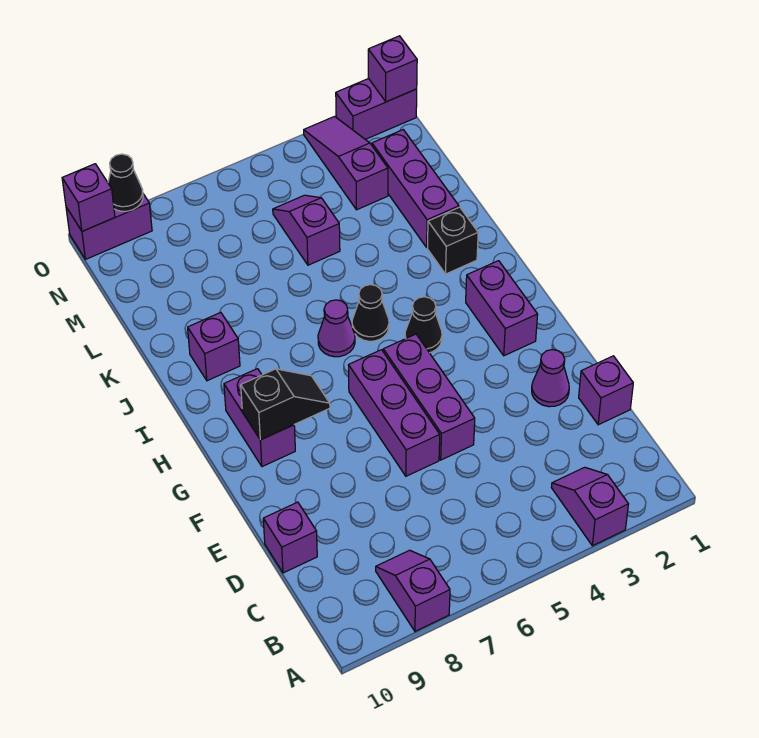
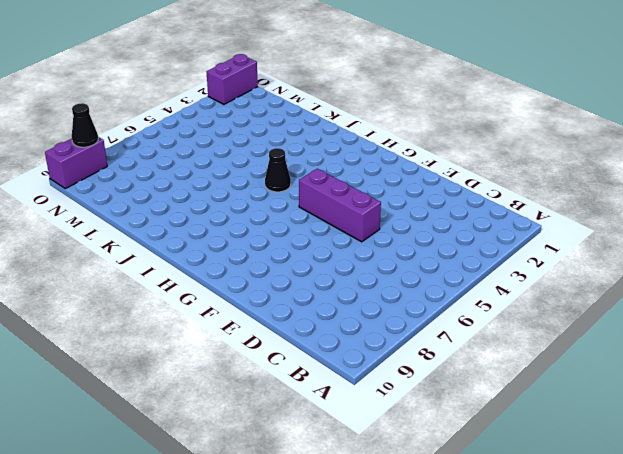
none -> purple 1x2 slope [551,467,628,546]
none -> purple 1x2 slope [376,550,450,631]
none -> purple 1x1 brick [579,356,633,425]

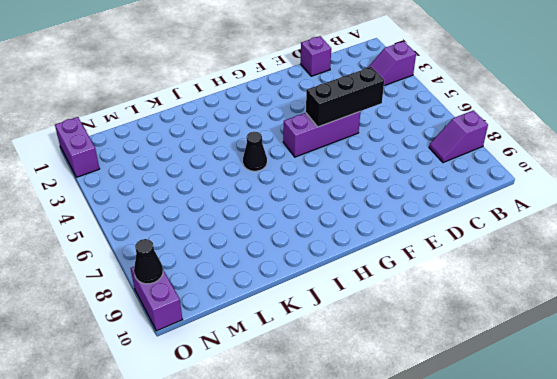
black 1x3 brick [306,67,384,127] -> none
none -> purple 1x1 brick [263,502,317,573]
none -> purple 1x1 cone [532,350,569,407]
none -> purple 1x3 brick [348,350,440,476]

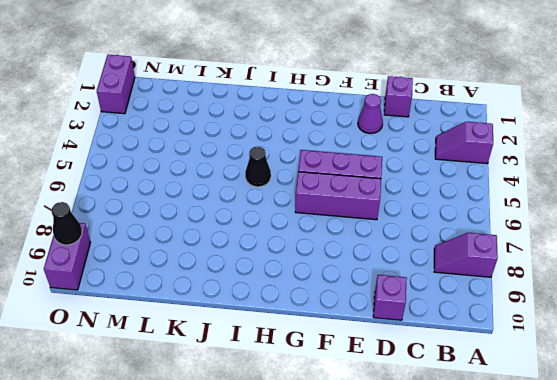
none -> purple 1x2 brick [466,261,538,356]
none -> purple 1x2 brick [224,369,295,467]
none -> black 1x1 cone [405,297,442,353]

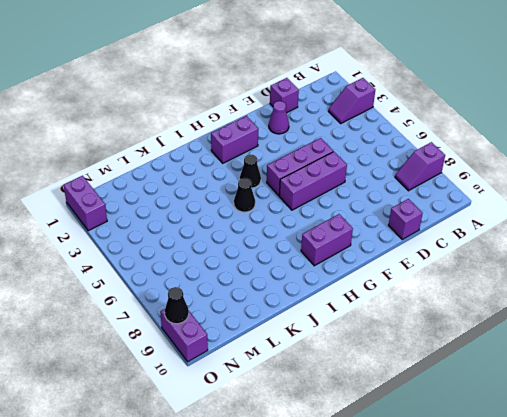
none -> purple 1x1 cone [318,300,355,357]
none -> black 1x1 brick [427,207,478,274]
none -> purple 1x1 brick [188,313,240,381]

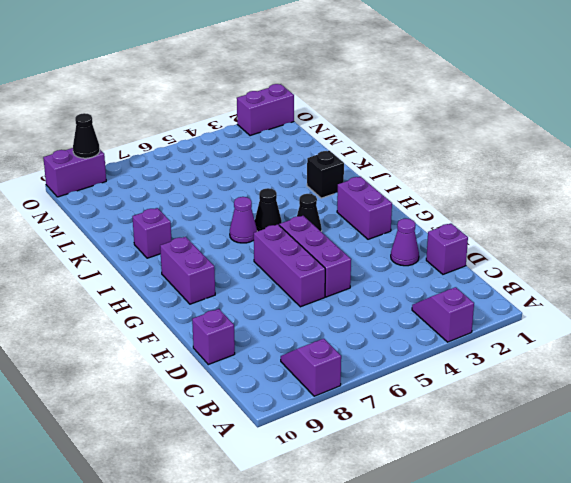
none -> purple 1x3 brick [372,130,459,247]
none -> purple 1x2 slope [273,195,340,265]
none -> purple 1x3 slope [304,117,388,210]

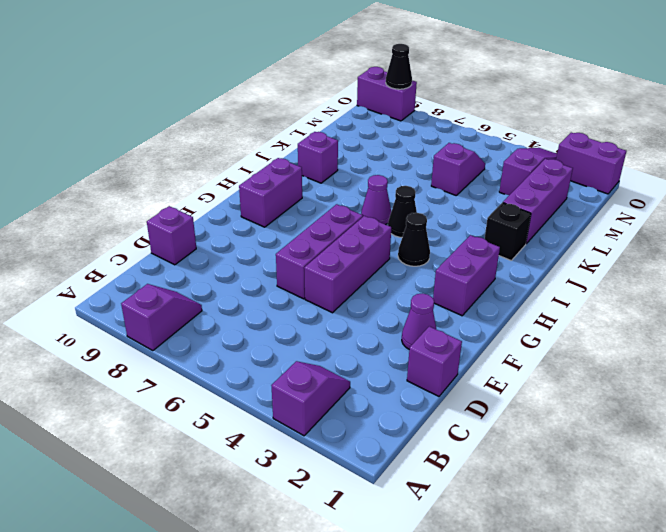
none -> black 1x2 slope [241,369,330,440]
none -> purple 1x1 brick [368,36,417,102]
none -> purple 1x1 brick [62,164,115,231]

